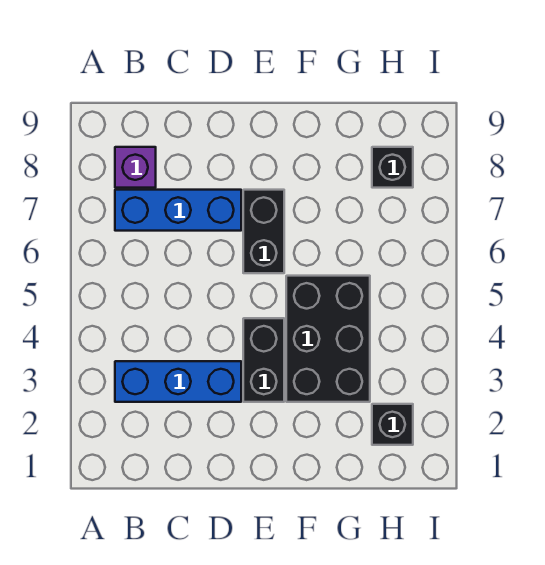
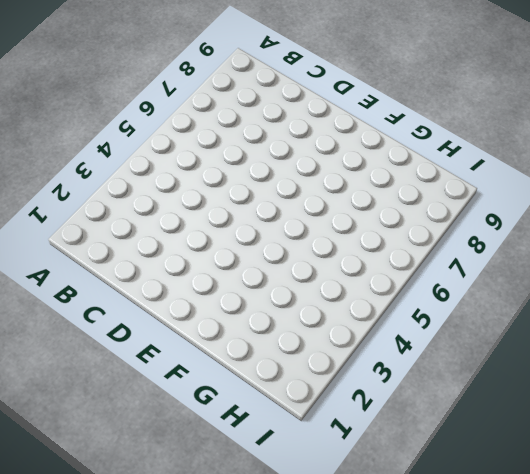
none -> blue 1x3 brick [115,361,241,402]
none -> blue 1x3 brick [115,190,241,231]

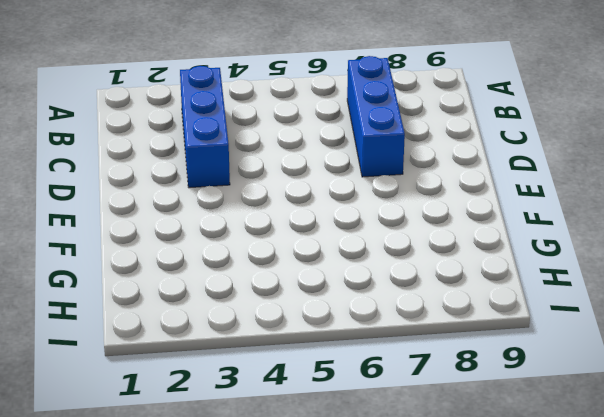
none -> purple 1x1 brick [115,147,156,188]
none -> black 1x2 brick [243,318,284,402]

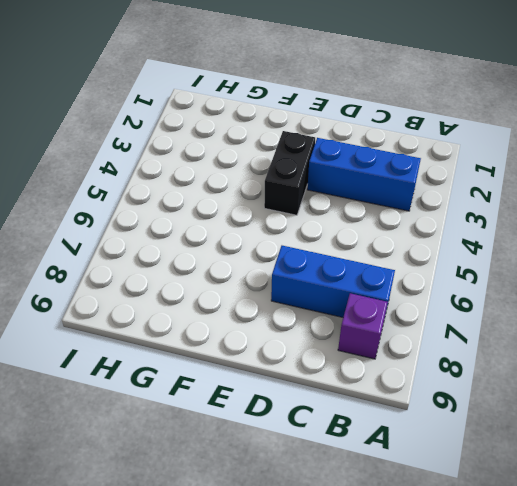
none -> black 1x2 brick [243,190,284,273]
none -> black 2x3 brick [286,276,370,402]

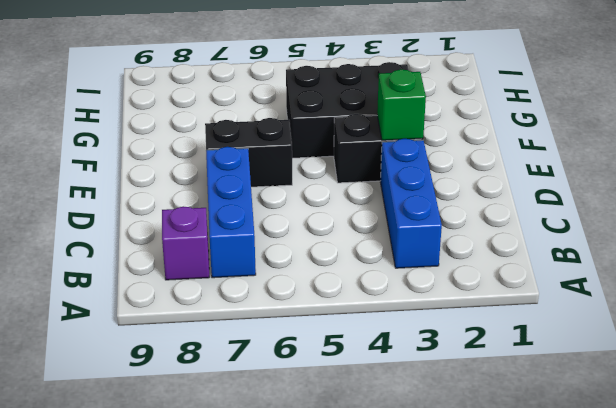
green 1x1 brick [377,69,426,140] -> none
none -> black 1x1 brick [372,404,413,445]
none -> black 1x1 brick [372,147,413,188]

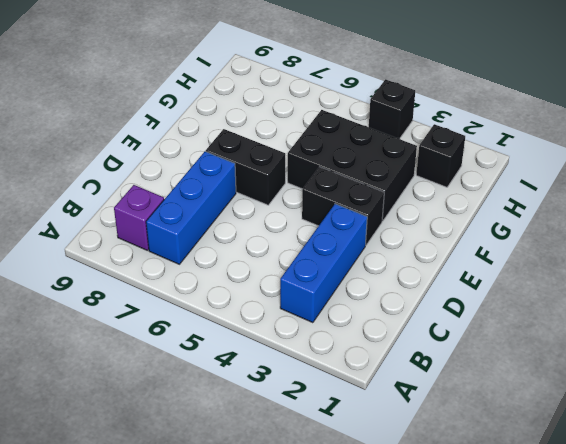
black 1x1 brick [369,79,415,139] -> black 1x1 brick moved to [372,147,413,188]

